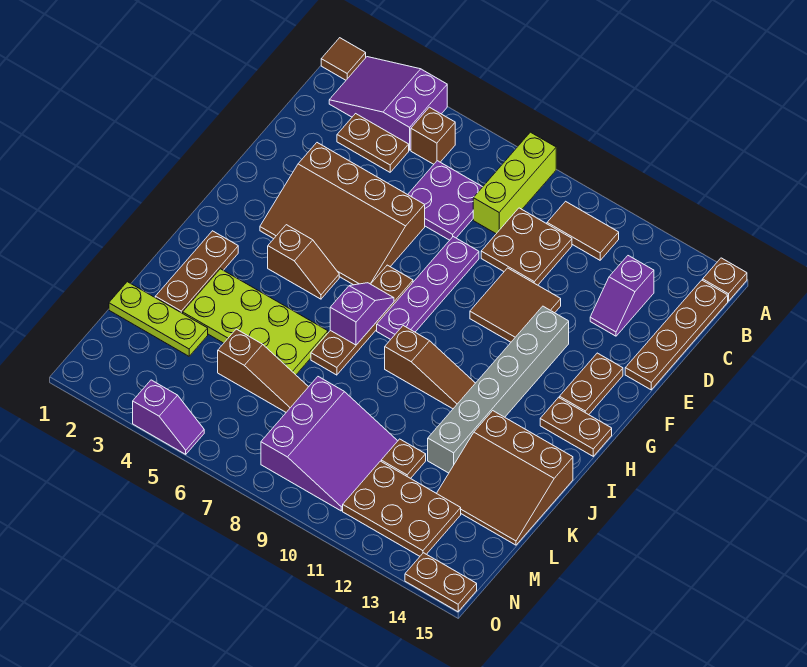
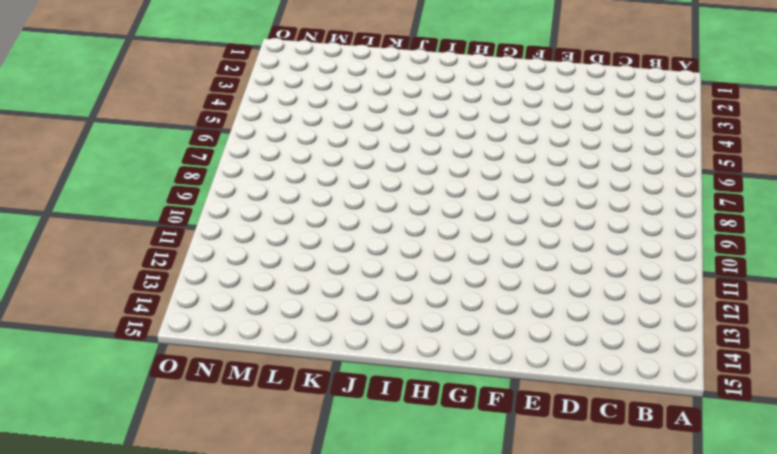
none -> brown 1x1 tile [321,38,366,80]
none -> purple 2x3 slope [329,57,447,150]
none -> lime 1x3 brick [473,132,556,234]
none -> brown 1x1 plate [703,258,747,301]

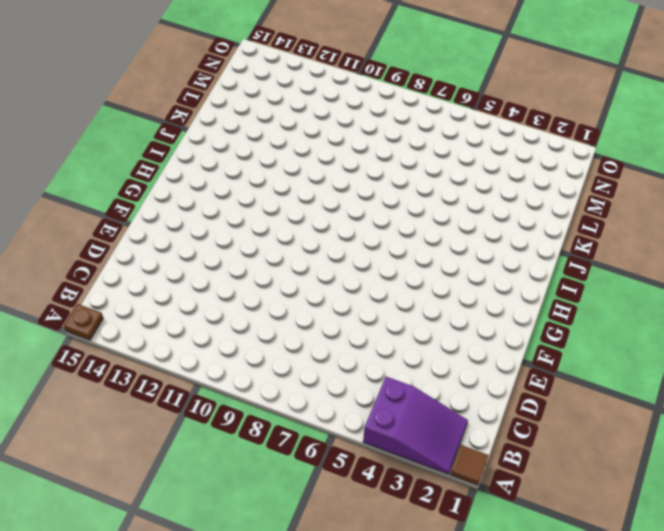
none -> lime 1x3 brick [473,132,556,234]
none -> brown 1x1 brick [411,107,455,164]
none -> brown 1x2 tile [547,201,619,260]
none -> brown 1x4 plate [625,280,728,390]

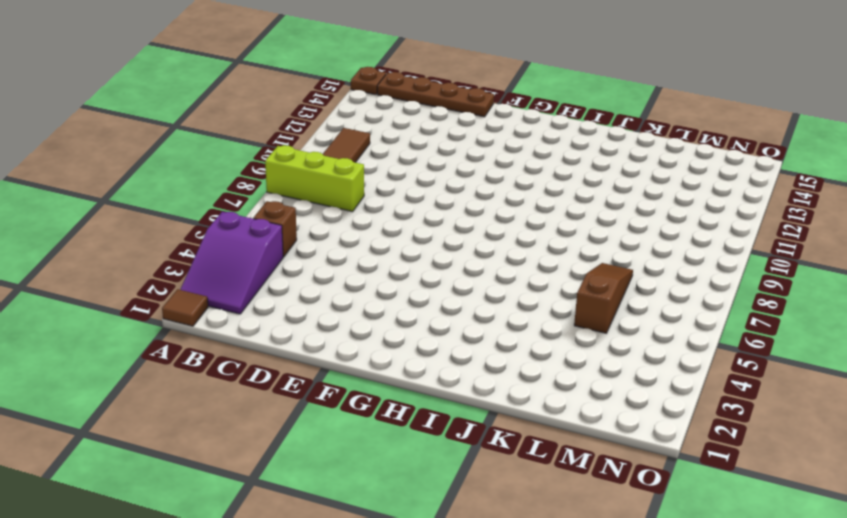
none -> brown 1x2 plate [337,114,409,172]
none -> purple 2x2 plate [408,161,482,240]
none -> brown 2x2 plate [481,208,572,285]
none -> purple 1x2 slope [590,256,654,336]

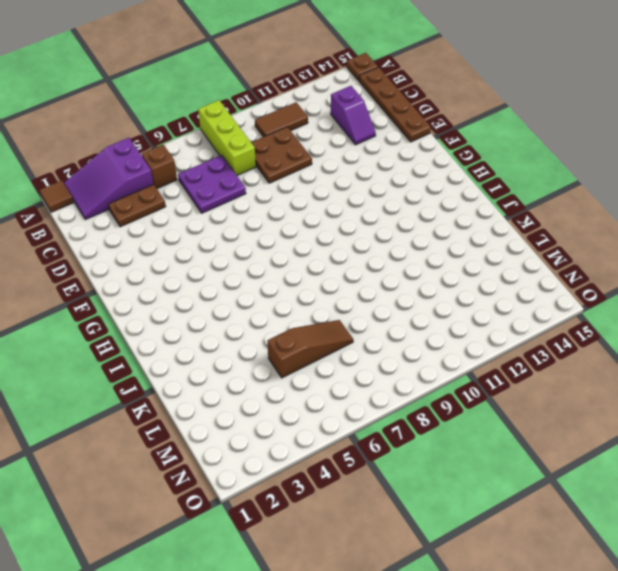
none -> brown 3x4 slope [260,143,425,285]
none -> purple 1x4 plate [377,237,479,340]
none -> brown 2x2 tile [470,268,561,342]
none -> grey 1x6 brick [428,306,569,473]

